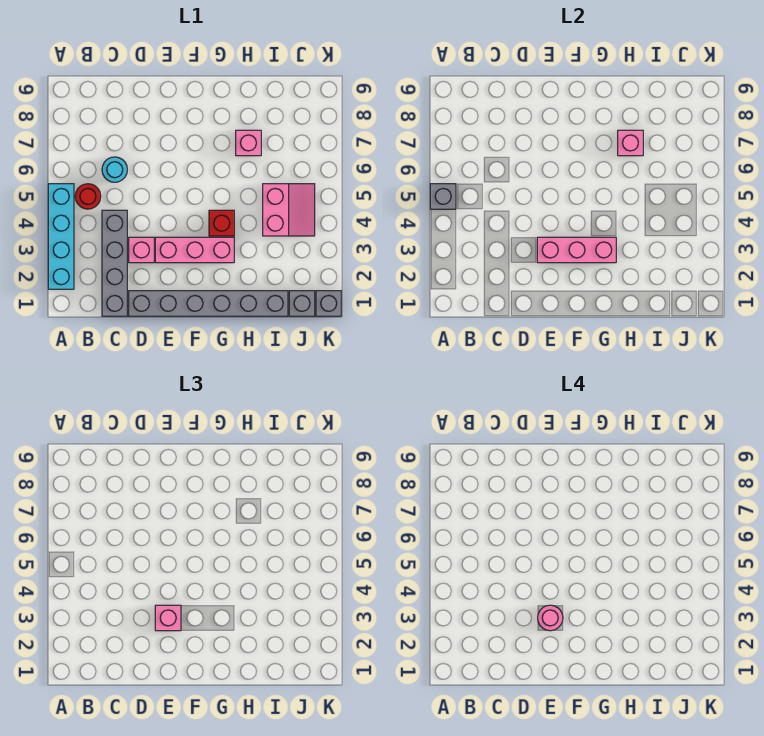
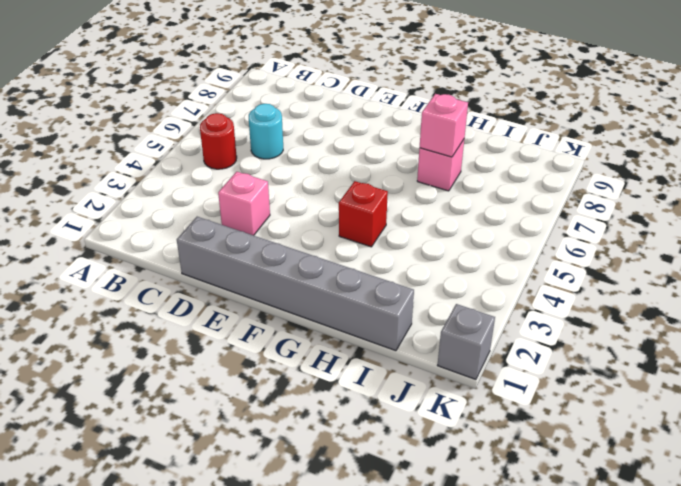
none -> cyan 1x4 brick [48,184,74,289]
none -> grey 1x4 brick [102,210,127,316]
none -> pink 1x3 brick [155,237,234,263]

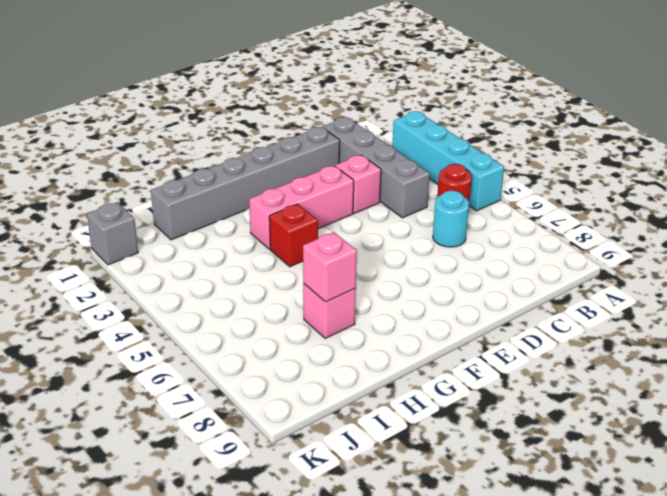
none -> pink 2x2 slope [263,184,315,236]
none -> grey 1x1 brick [289,291,315,316]
none -> grey 1x1 brick [430,184,456,209]

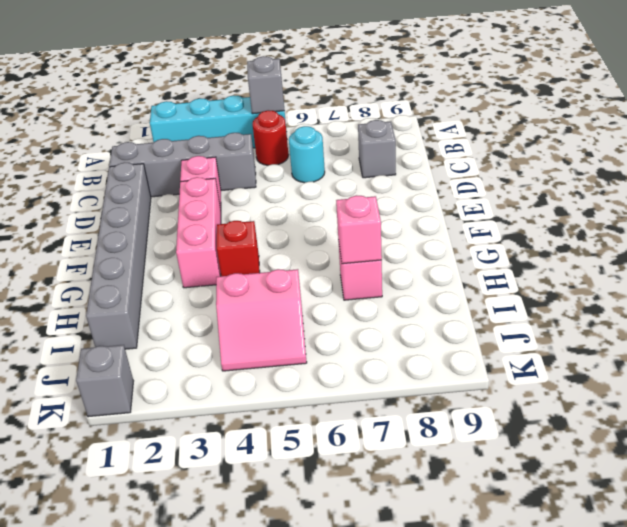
grey 1x1 brick [358,120,396,178] -> grey 1x1 brick moved to [289,291,315,316]
none -> pink 1x3 brick [537,237,616,263]
none -> pink 1x1 brick [155,605,181,631]
none -> pink 1x1 round brick [538,605,563,631]

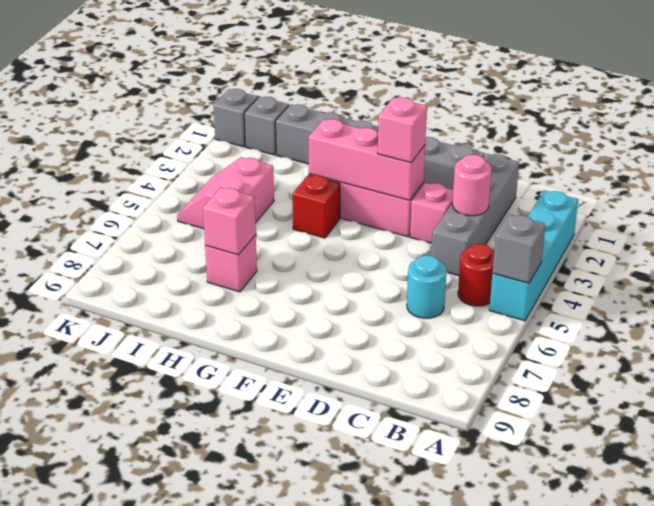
pink 1x1 round brick [452,155,492,216] -> pink 1x1 round brick moved to [538,605,563,631]

